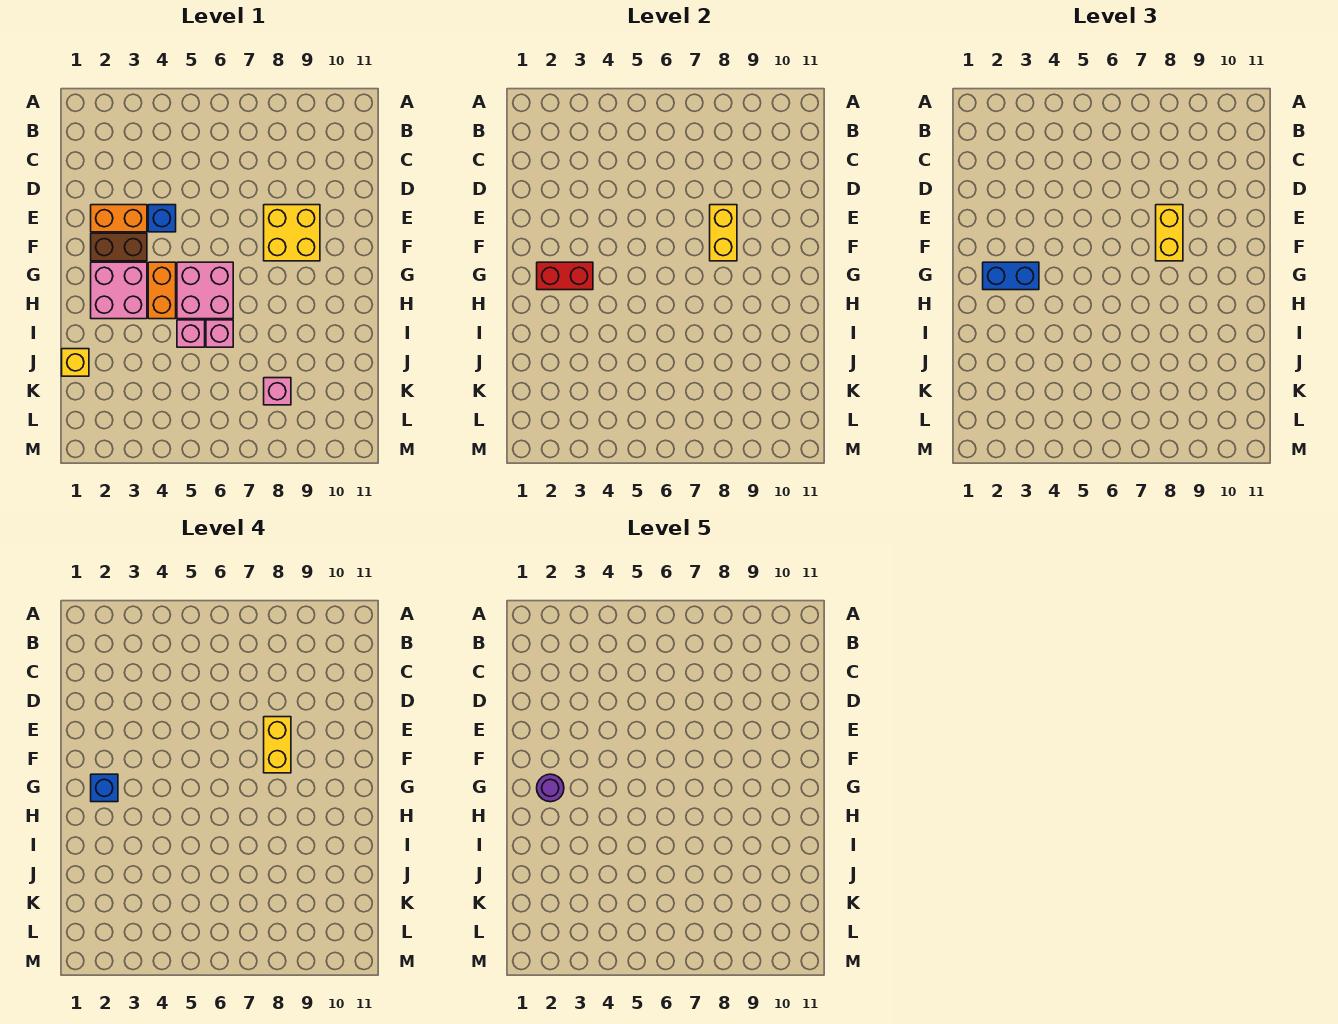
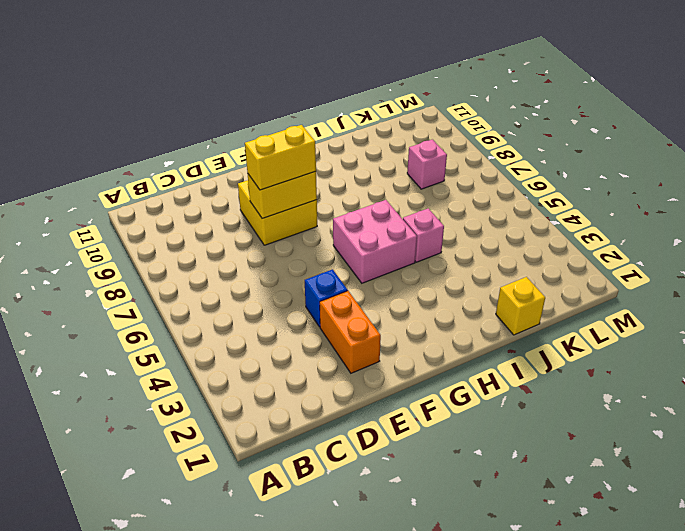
none -> brown 1x2 brick [91,233,147,261]
none -> pink 2x2 brick [91,262,147,319]
none -> orange 1x2 brick [148,262,176,319]

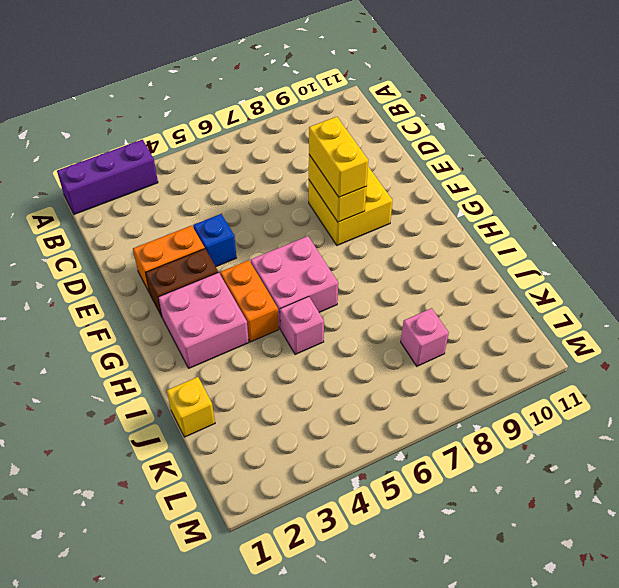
purple 1x3 brick [57,140,158,214] -> none
none -> pink 1x1 brick [206,320,233,347]
none -> red 1x2 brick [537,262,593,290]
none -> blue 1x2 brick [983,262,1039,290]

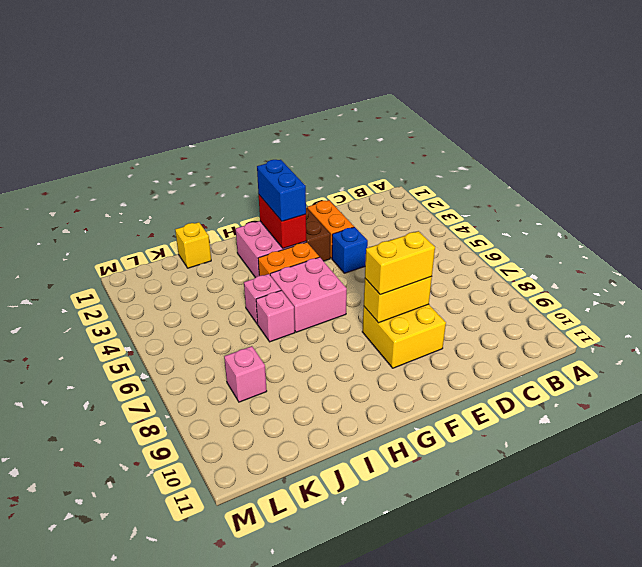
none -> yellow 1x2 brick [264,717,291,773]
none -> blue 1x1 brick [91,774,118,802]
none -> purple 1x1 round brick [537,774,564,802]

